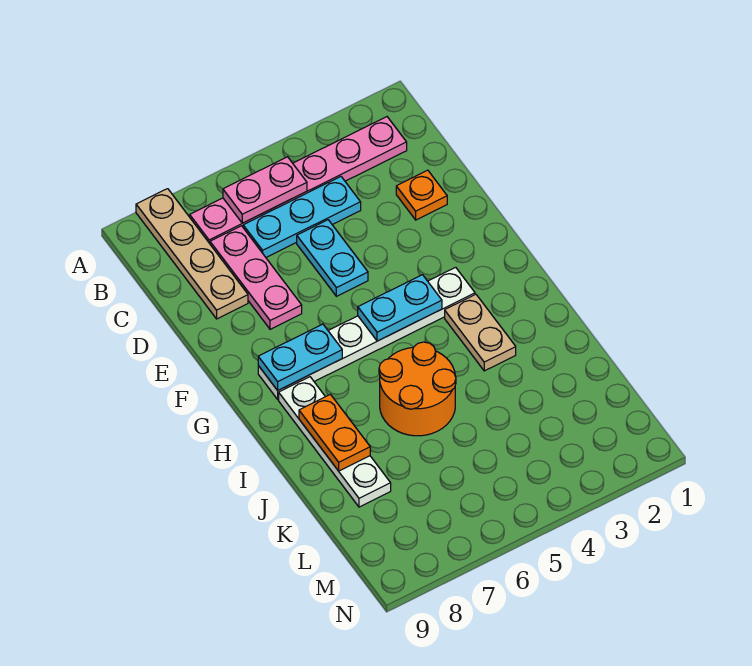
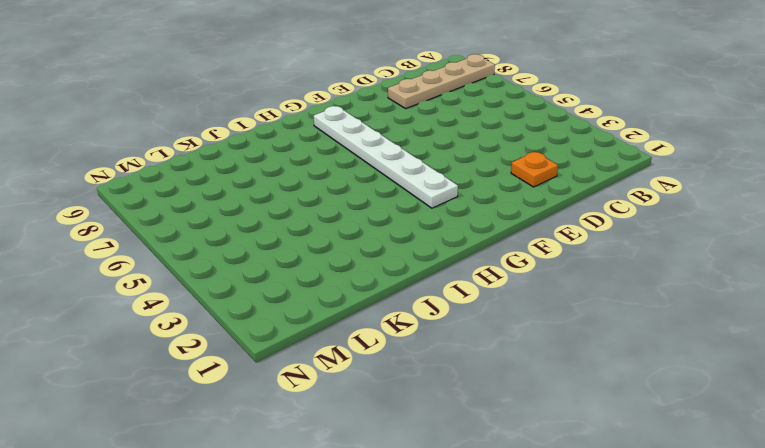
none -> pink 1x6 plate [190,117,407,244]
none -> cyan 1x3 plate [243,177,361,257]
none -> pink 1x3 plate [210,226,302,329]

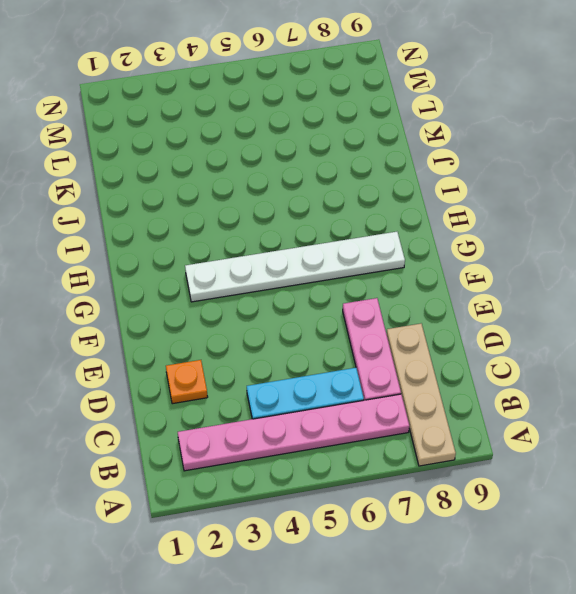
none -> cyan 1x2 plate [297,220,368,296]
none -> tan 1x2 plate [445,294,516,371]
none -> white 1x4 plate [279,377,391,507]

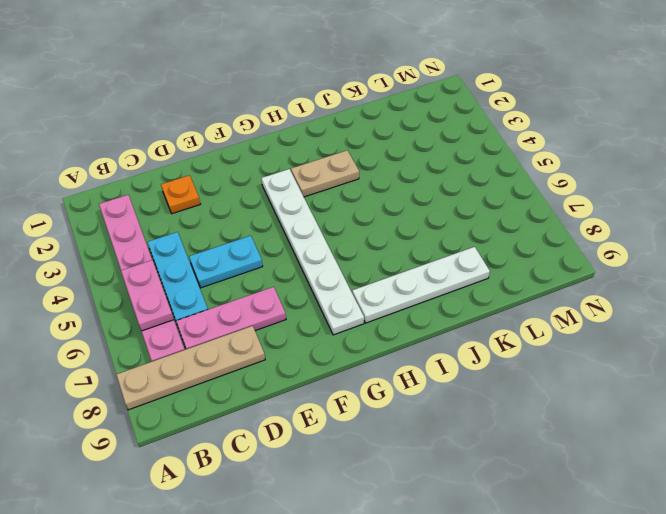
none -> orange 2x2 round brick [379,342,456,436]
none -> cyan 1x2 plate [358,275,442,341]
none -> cyan 1x2 plate [258,324,342,390]

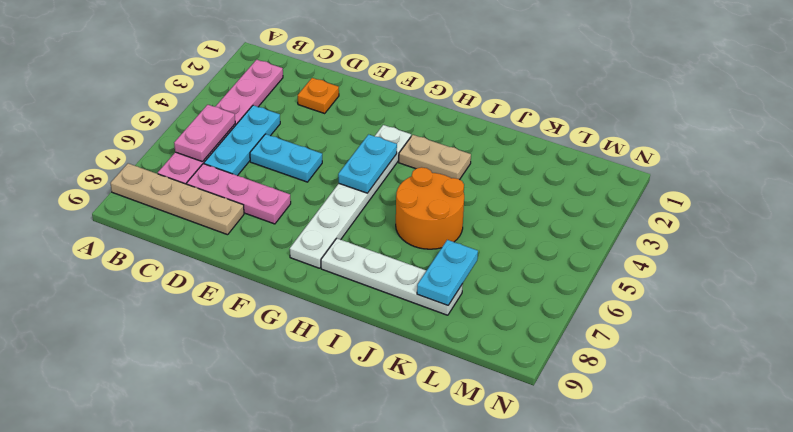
cyan 1x2 plate [417,240,478,305] -> cyan 1x2 plate moved to [258,324,342,390]
none -> orange 1x2 plate [299,394,370,471]

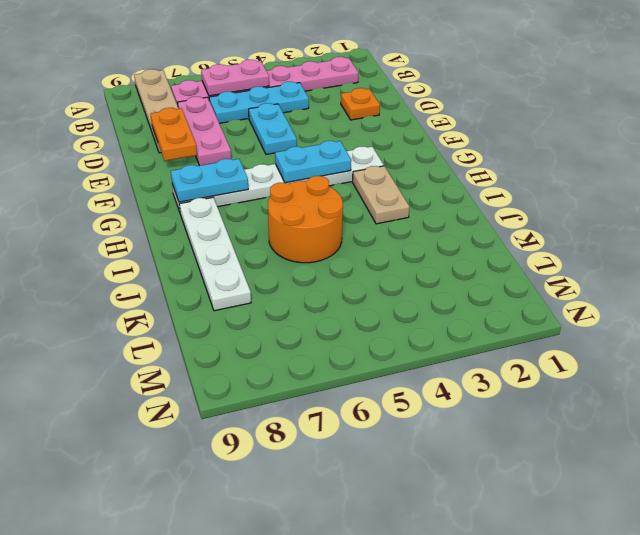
orange 1x2 plate [150,108,197,161] -> orange 1x2 plate moved to [299,394,370,471]

